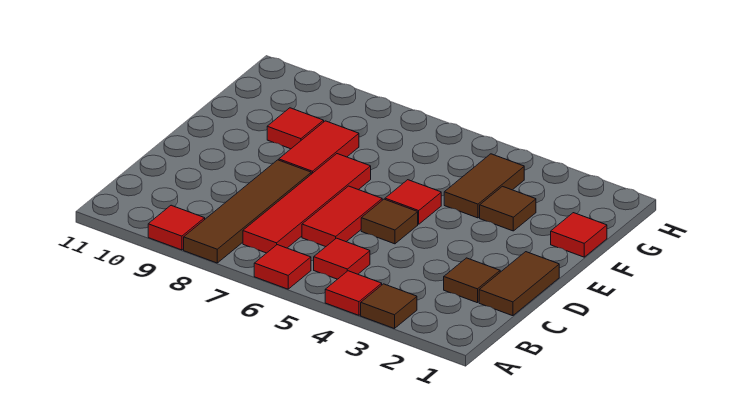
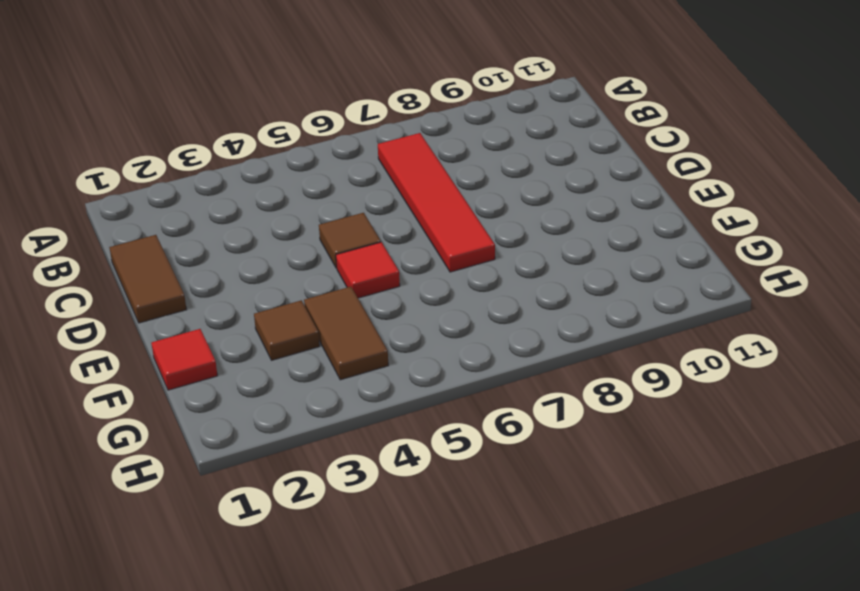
none -> brown 1x1 tile [361,284,417,329]
none -> red 1x1 tile [325,271,382,315]
none -> red 1x1 tile [254,245,311,289]

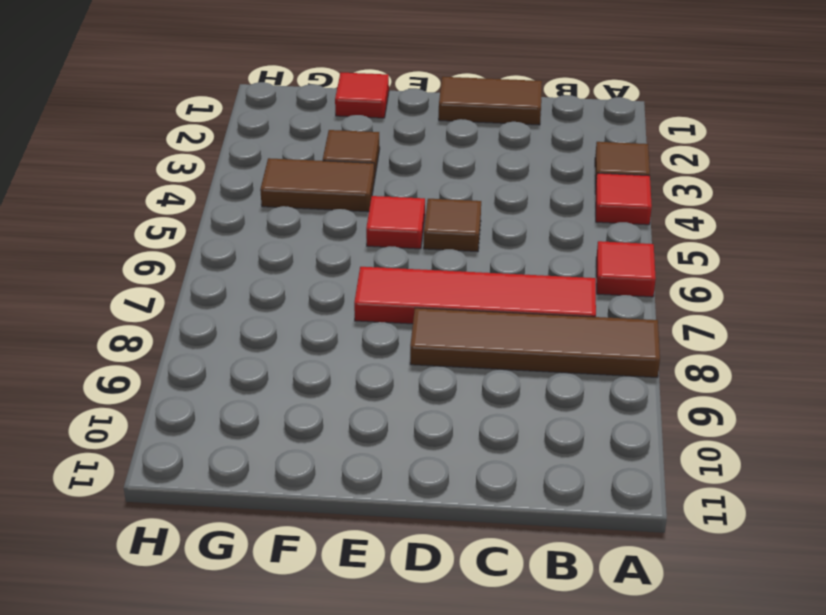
none -> red 1x1 tile [148,205,205,250]
none -> red 1x1 tile [314,238,370,279]
none -> brown 1x1 tile [444,258,500,303]

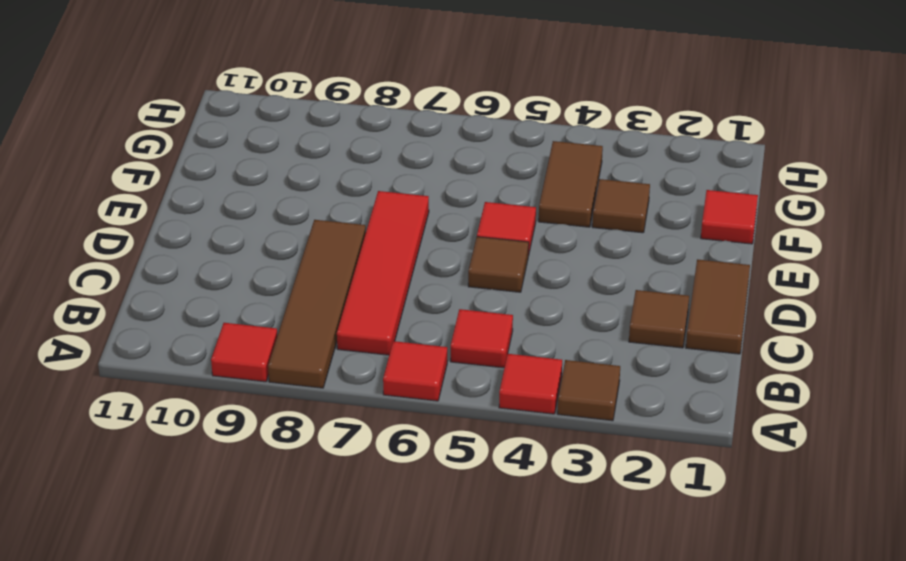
none -> red 1x2 tile [302,186,382,247]
none -> red 1x2 tile [279,121,359,174]
none -> red 1x1 tile [267,108,324,149]

